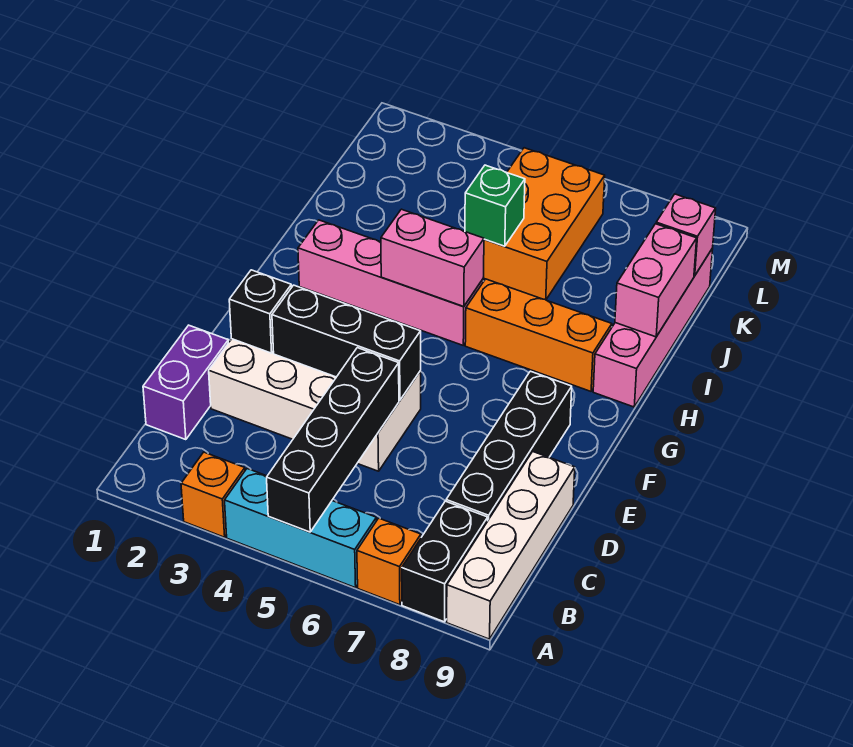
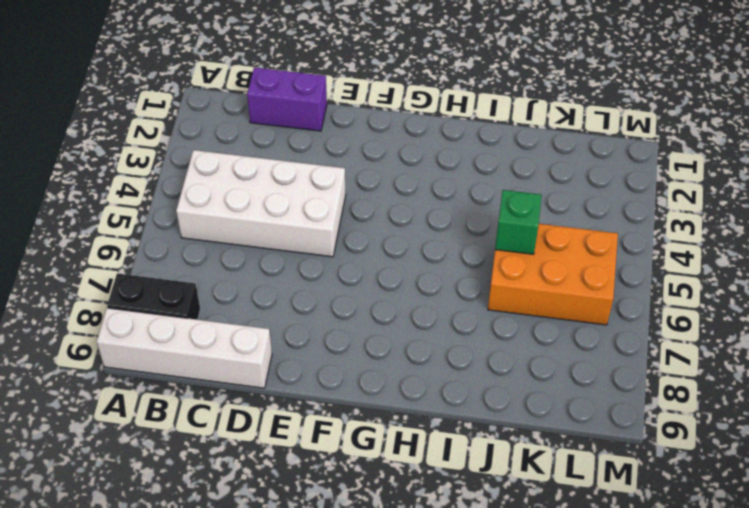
white 2x4 brick [176,150,346,257] -> white 2x4 brick turned to [209,339,421,471]
none -> orange 1x1 brick [181,452,245,537]
none -> cyan 1x3 brick [225,469,376,588]
none -> orange 1x1 brick [357,518,421,605]

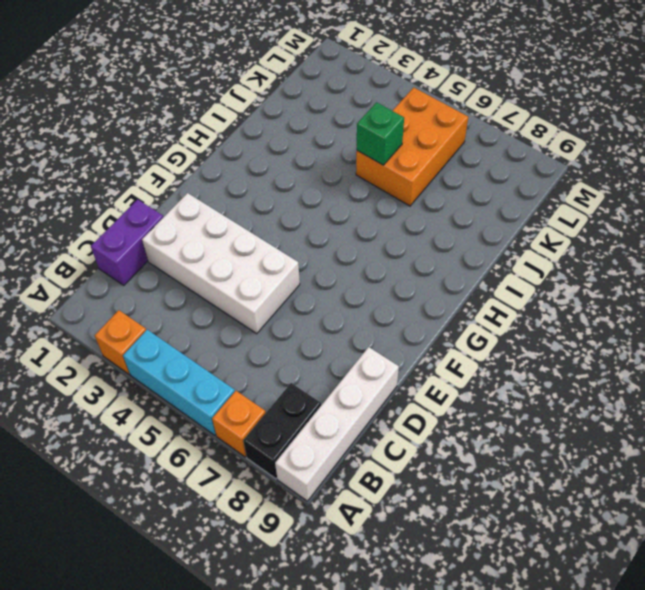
none -> black 1x4 brick [446,371,572,520]
none -> pink 1x4 brick [298,220,483,345]
none -> orange 1x3 brick [465,279,612,391]

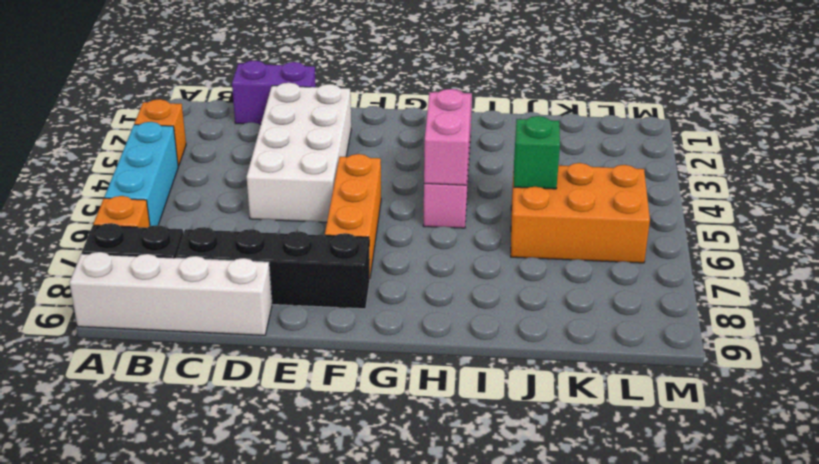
orange 1x3 brick [325,154,381,276] -> orange 1x3 brick moved to [465,279,612,391]
none -> pink 1x4 brick [593,248,713,407]
none -> black 1x4 brick [267,348,399,532]
none -> black 1x1 brick [229,270,292,353]

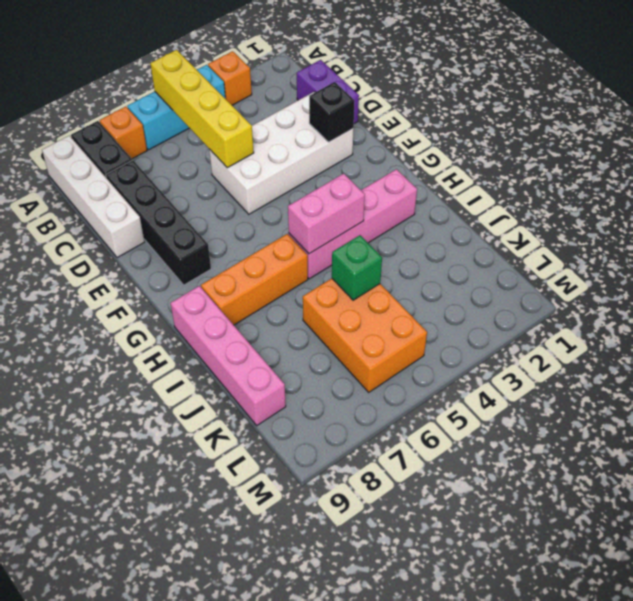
yellow 1x4 brick [150,50,254,168] -> black 1x4 brick [267,348,399,532]
none -> black 1x3 brick [272,285,421,400]
none -> pink 1x2 brick [615,224,697,337]
none -> pink 1x1 brick [656,194,716,276]

